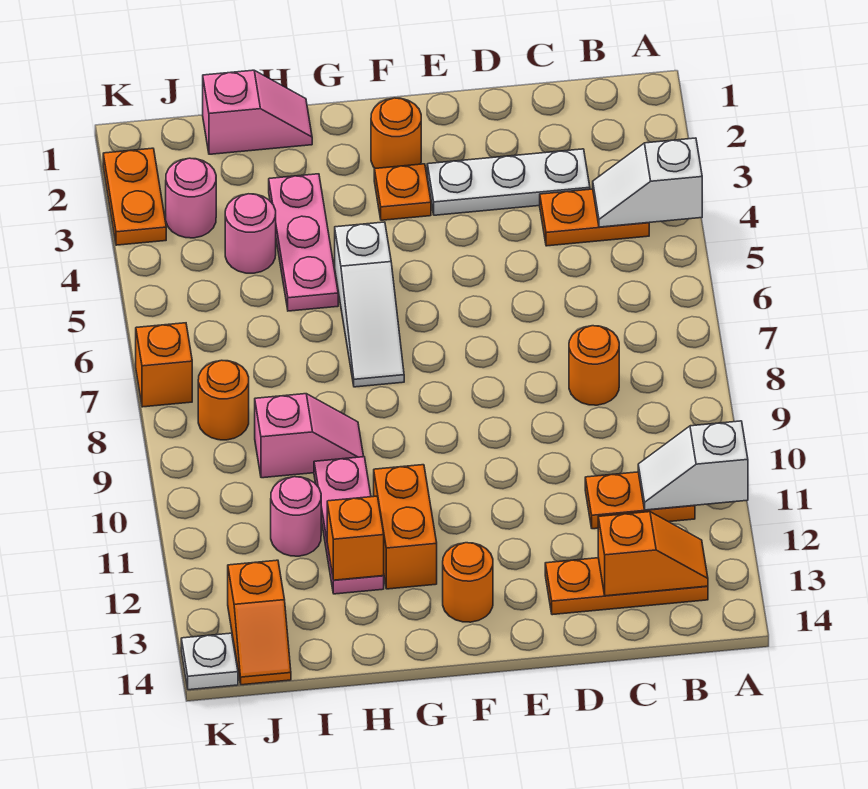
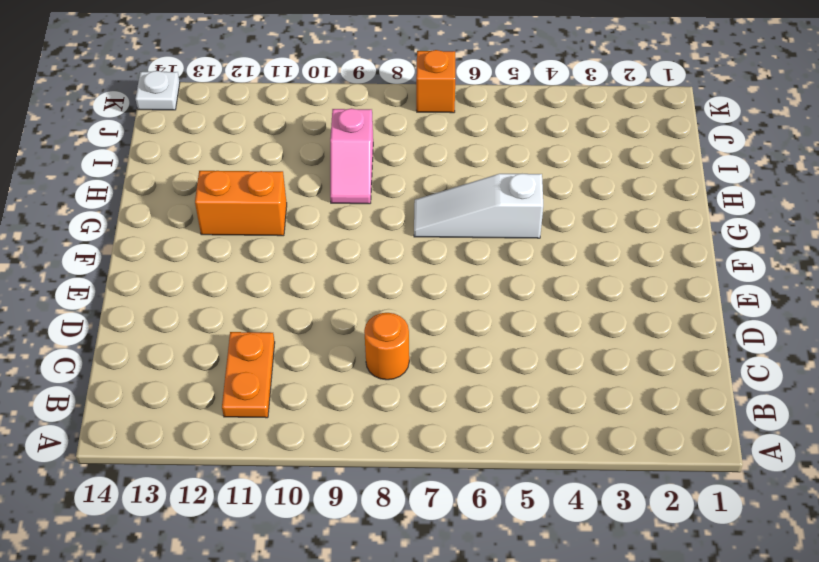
none -> orange 1x2 plate [540,189,649,246]
none -> orange 1x3 plate [545,558,708,615]
none -> white 1x3 plate [427,149,590,215]

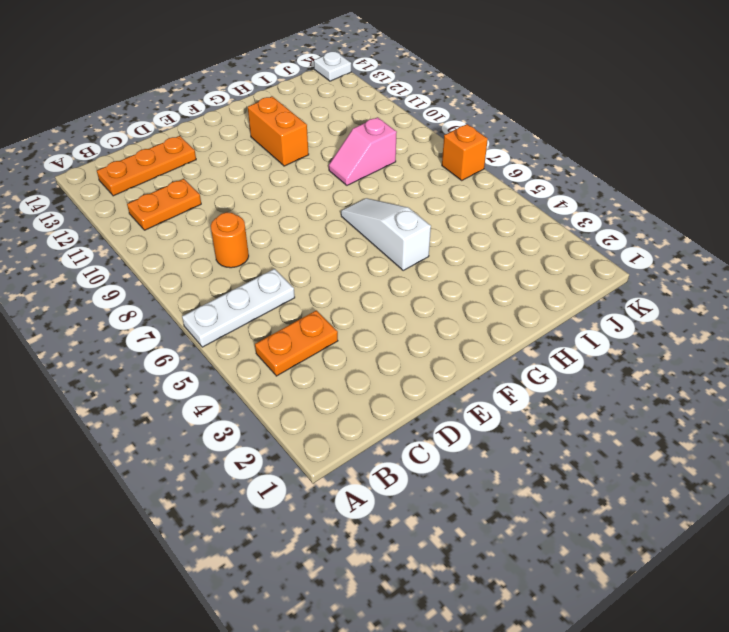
white 1x3 plate [182,269,295,347] -> white 1x3 plate moved to [427,149,590,215]
none -> orange 1x1 round brick [371,98,421,169]
none -> orange 1x1 plate [374,164,431,220]
none -> orange 1x1 round brick [443,543,493,622]

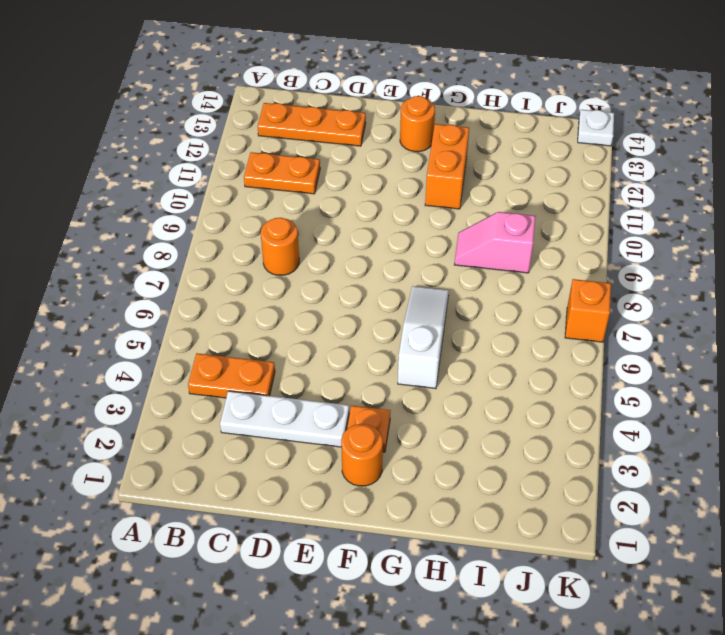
none -> pink 1x2 slope [203,70,312,154]
none -> pink 1x3 plate [269,174,338,311]
none -> pink 1x3 plate [314,457,384,594]

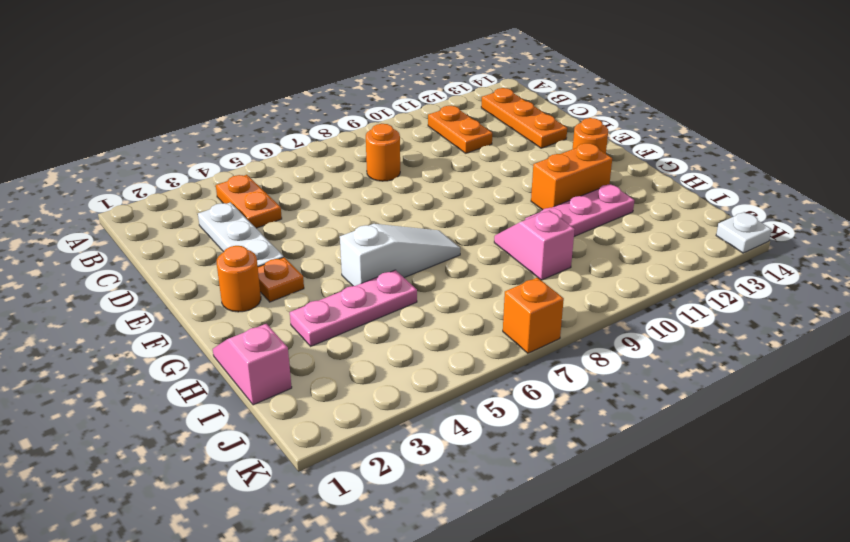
none -> pink 1x1 round brick [225,194,276,273]
none -> pink 1x1 round brick [271,477,321,556]
none -> pink 1x1 round brick [166,158,216,238]

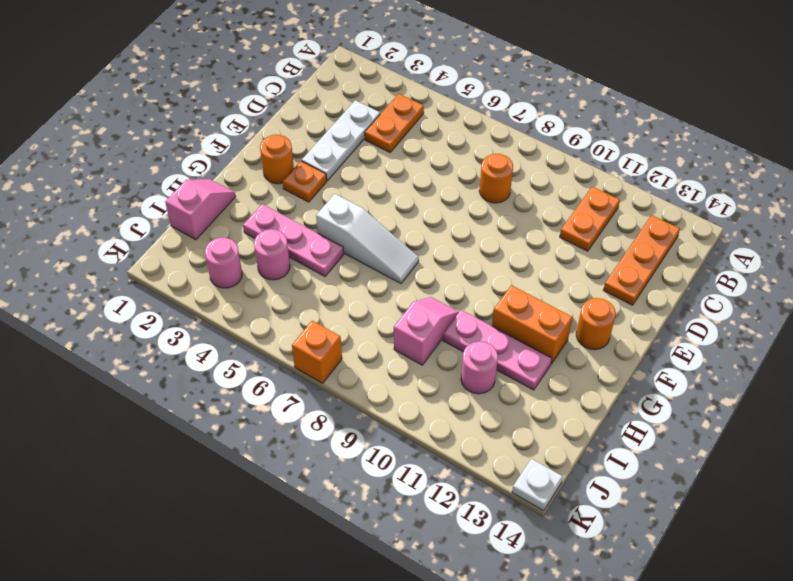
none -> orange 1x1 round brick [198,360,249,440]
none -> orange 1x2 slope [228,560,291,685]
none -> orange 1x2 plate [103,148,166,245]

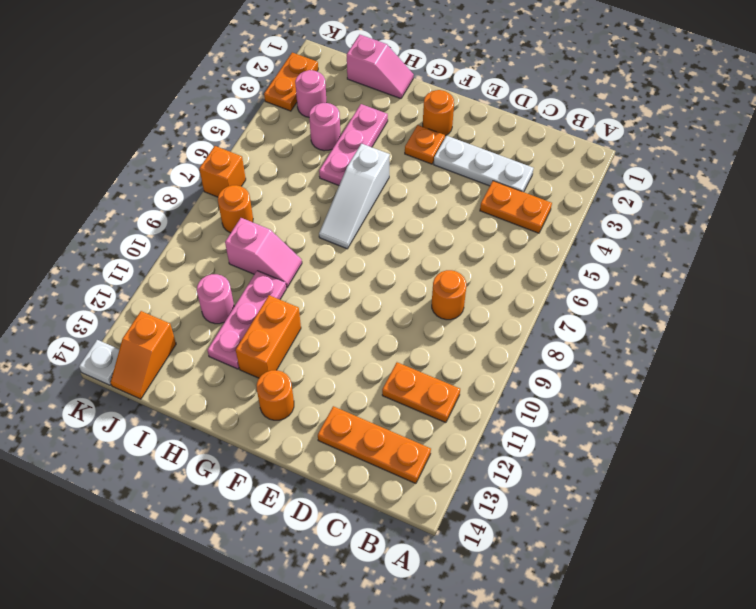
none -> white 1x2 slope [593,138,702,227]
none -> white 1x2 slope [638,421,748,510]
none -> orange 1x2 slope [598,512,708,596]

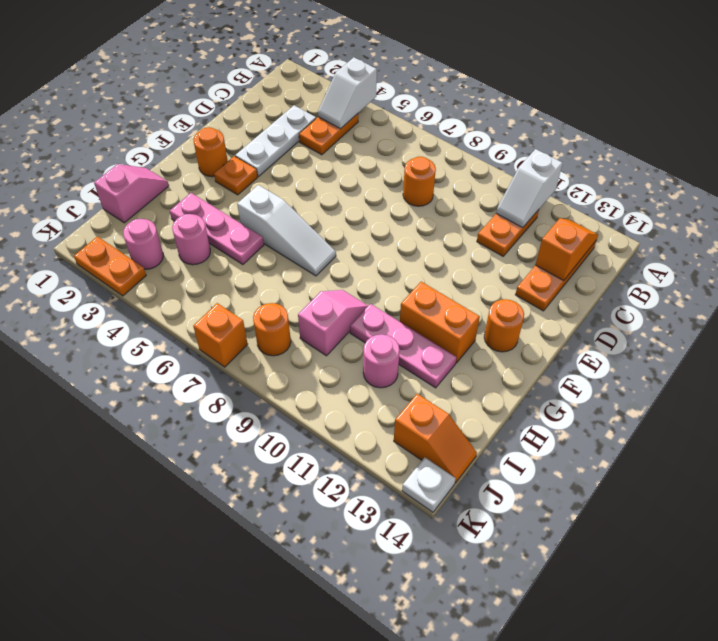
none -> orange 1x1 brick [327,496,384,580]

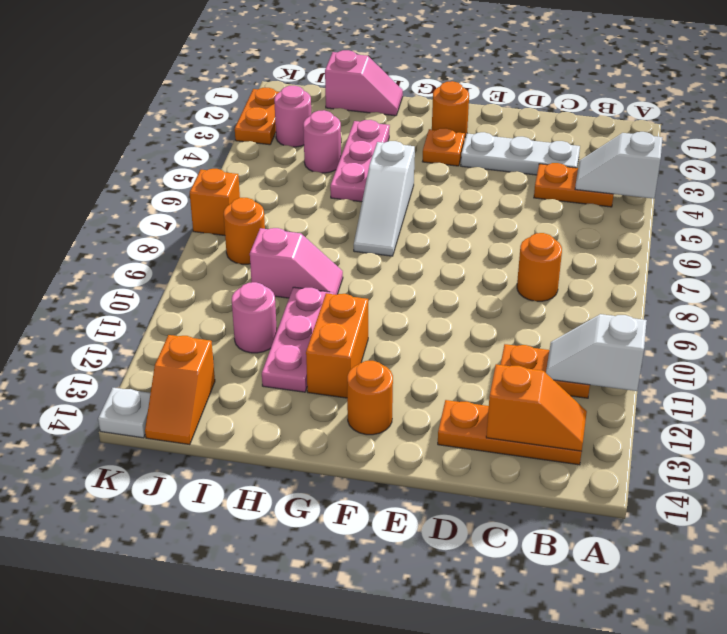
none -> orange 1x1 brick [327,496,384,580]

